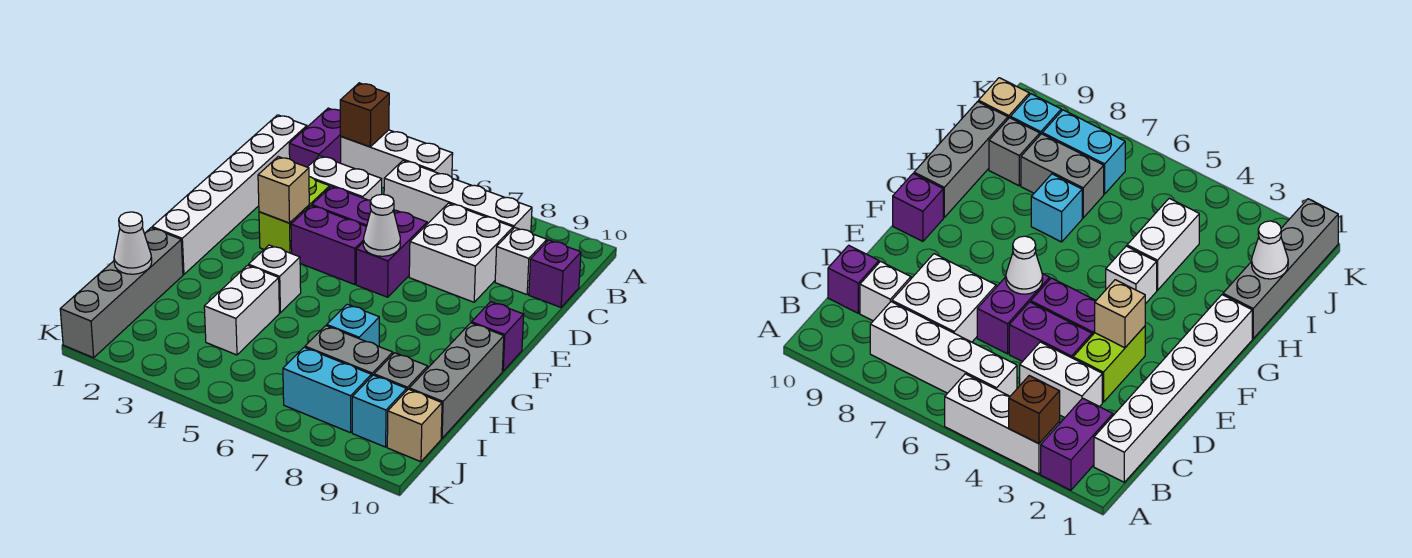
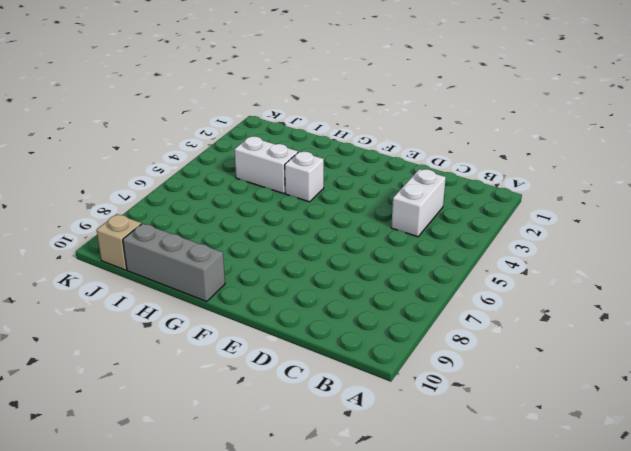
none -> purple 1x2 brick [289,108,341,167]
none -> white 1x3 brick [341,130,453,188]
none -> white 1x6 brick [152,115,307,274]

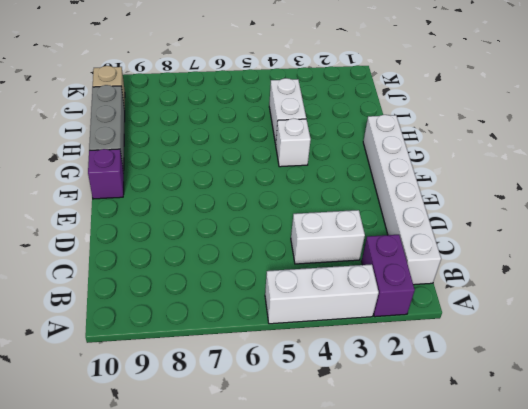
none -> white 1x4 brick [384,161,532,232]
none -> white 2x2 brick [409,203,513,302]
none -> white 1x1 brick [495,228,547,295]

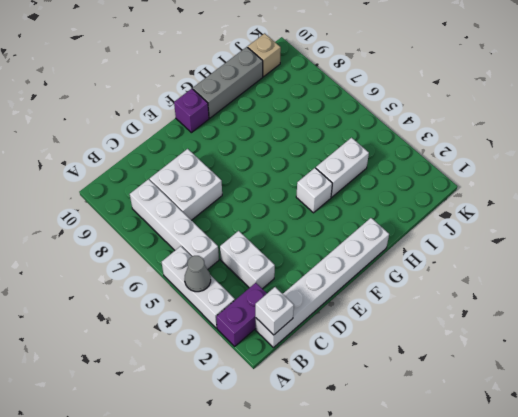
grey 1x1 cone [185,256,211,292] -> none
white 1x1 brick [255,287,294,335] -> white 1x1 brick moved to [495,228,547,295]
none -> purple 1x1 brick [529,240,581,307]
none -> lime 1x2 brick [259,177,330,254]
none -> purple 1x2 brick [312,186,394,226]

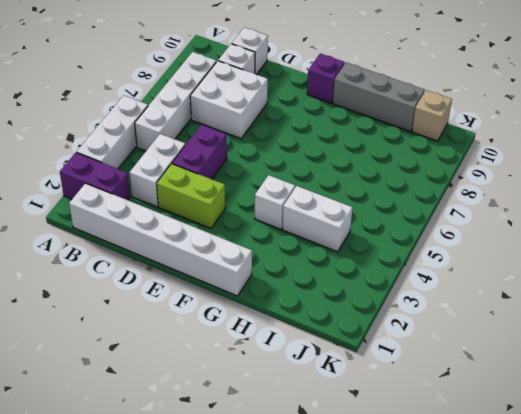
white 1x1 brick [232,27,268,75] -> purple 1x1 brick [529,240,581,307]
none -> purple 1x2 brick [356,211,427,297]
none -> purple 1x2 brick [291,206,366,285]
none -> grey 1x4 brick [60,228,183,358]

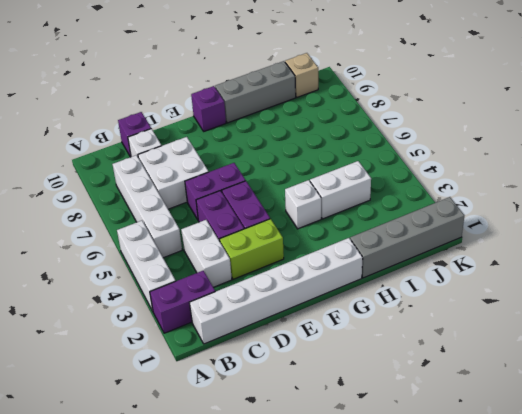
none -> cyan 1x1 brick [327,304,379,346]
none -> grey 1x2 brick [305,326,393,377]
none -> grey 1x1 brick [374,353,428,390]

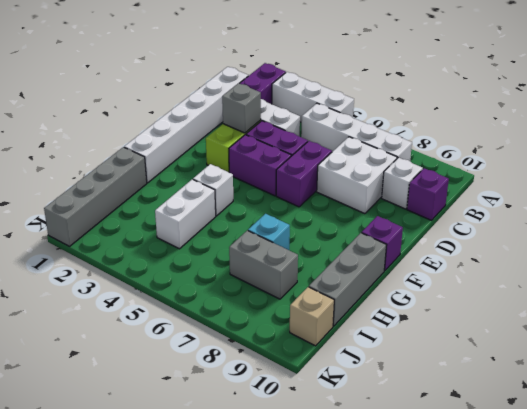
grey 1x1 brick [222,83,261,133] -> grey 1x1 brick moved to [374,353,428,390]
none -> cyan 1x2 brick [283,347,371,433]
none -> cyan 1x1 brick [352,375,407,447]
none -> brown 1x1 brick [340,83,389,147]

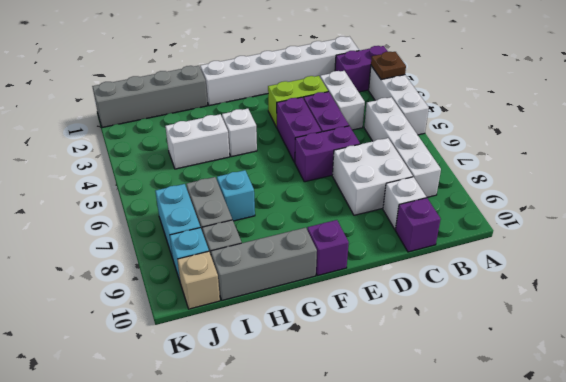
brown 1x1 plate [371,52,406,80] -> brown 1x1 brick [340,83,389,147]
none -> tan 1x1 brick [258,157,309,223]
none -> white 1x1 cone [363,194,400,256]
none -> white 1x1 cone [114,212,152,274]

